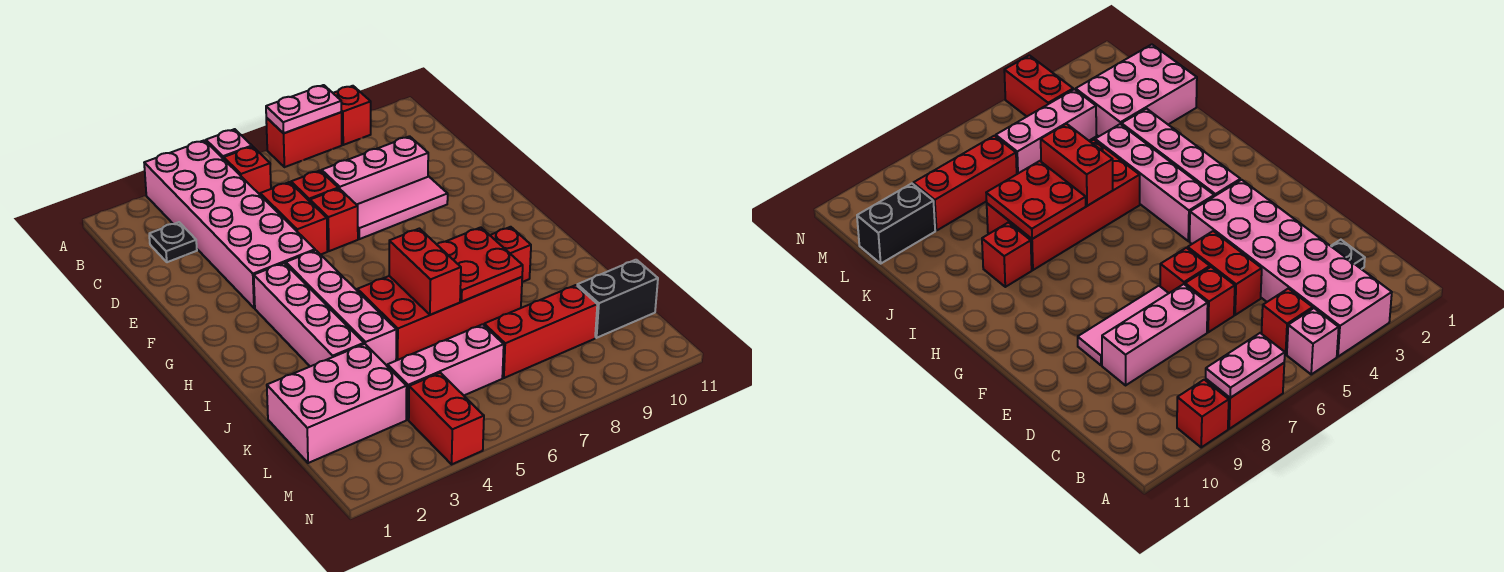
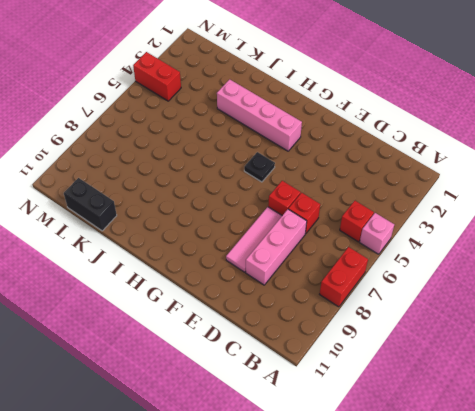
black 1x1 plate [244,152,275,182] -> black 1x1 plate moved to [149,222,197,262]
black 1x2 brick [64,178,117,231] -> black 1x2 brick turned to [577,260,658,338]
none -> pink 2x6 brick [144,140,315,308]
none -> red 1x1 brick [333,86,371,145]
none -> red 1x2 brick [260,182,327,255]

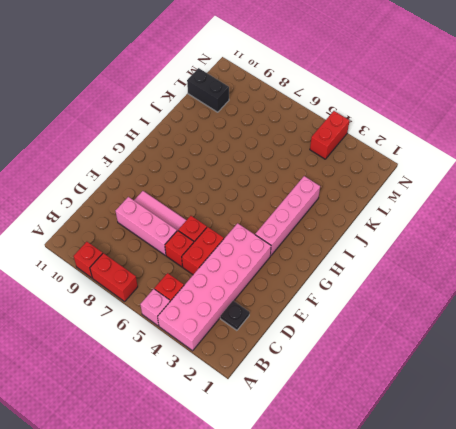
none -> pink 1x4 brick [286,250,396,367]
none -> red 2x4 brick [357,276,522,361]
none -> red 1x1 brick [490,227,531,282]

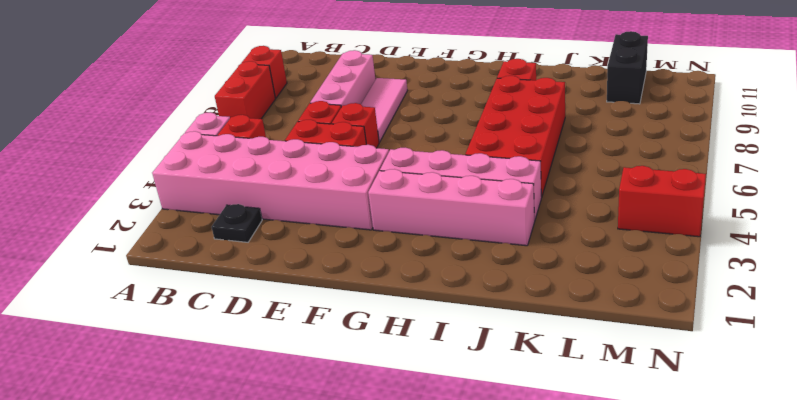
none -> pink 2x3 brick [267,344,407,463]
none -> pink 1x3 brick [388,324,504,420]
none -> red 1x3 brick [484,285,597,378]

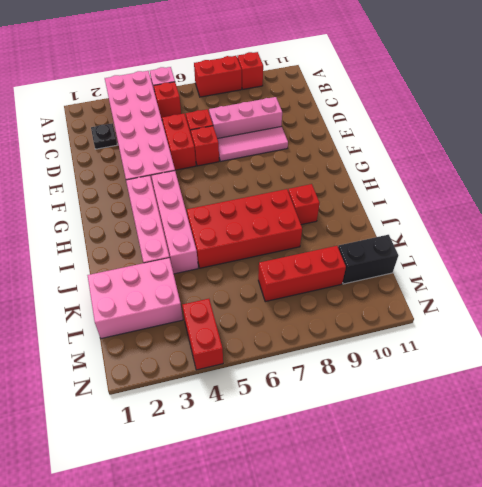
none -> pink 1x3 brick [388,324,504,420]
none -> pink 1x2 plate [266,85,342,133]
none -> red 1x2 brick [389,229,461,315]

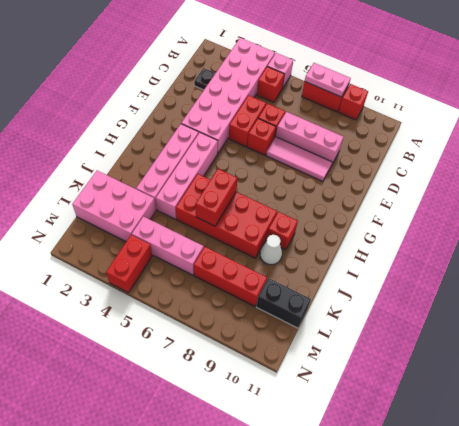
white 1x1 cone [260,235,282,265] -> none
none -> red 2x2 plate [437,227,523,302]

